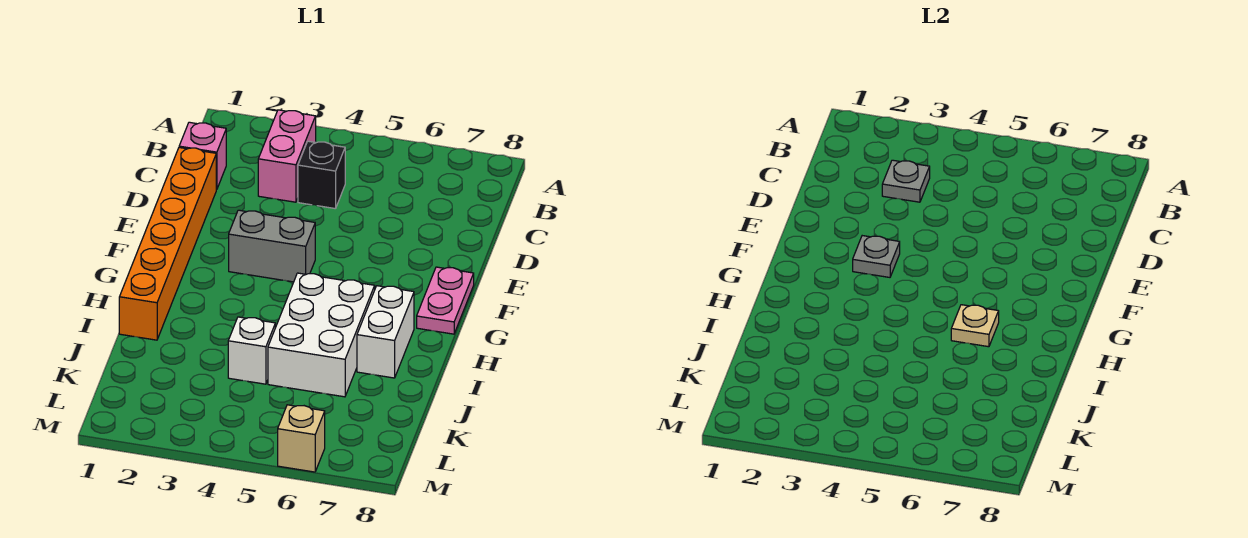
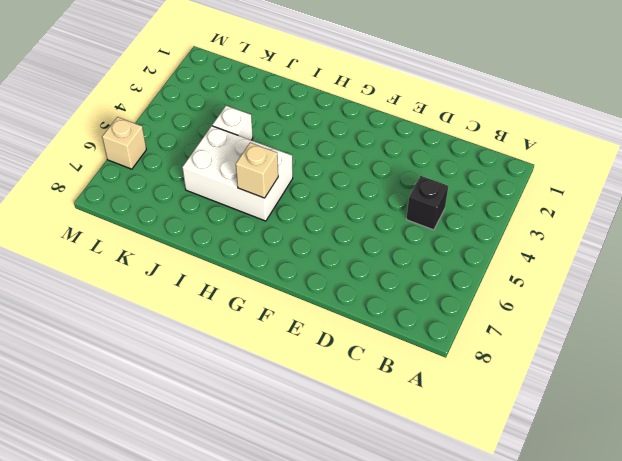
tan 1x1 brick [236,143,278,198] -> tan 1x1 plate [951,305,999,347]
none -> pink 1x2 brick [258,110,316,202]
none -> pink 1x1 brick [179,122,226,190]
none -> orange 1x6 brick [119,148,216,340]

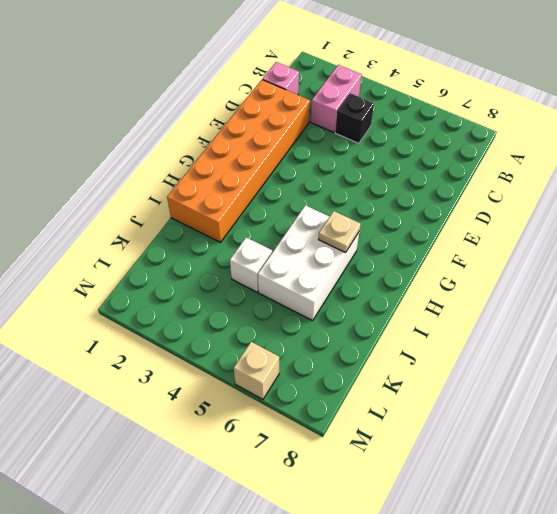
orange 2x6 brick [167,80,310,242] -> orange 1x6 brick [119,148,216,340]
none -> grey 1x2 brick [229,210,315,282]
none -> pink 1x2 plate [417,267,474,334]
none -> white 1x2 brick [357,286,414,378]

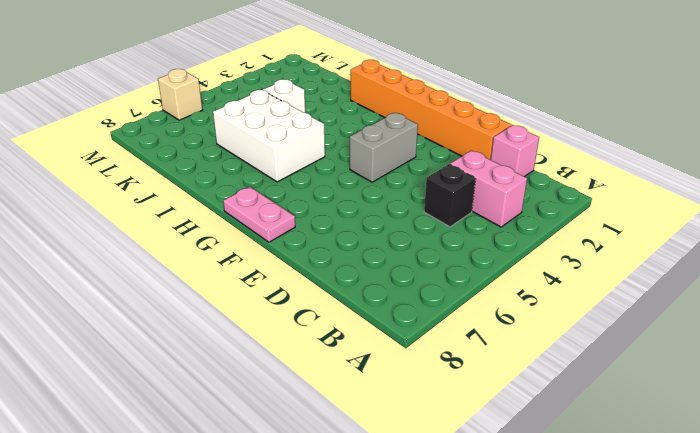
none -> white 1x2 brick [357,286,414,378]
none -> grey 1x1 plate [882,160,930,202]
none -> grey 1x1 plate [853,236,900,277]

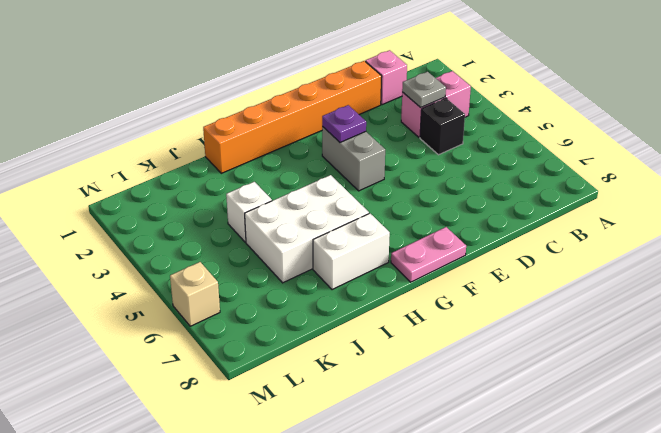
purple 1x1 plate [322,105,366,142] -> grey 1x1 plate [853,236,900,277]
none -> tan 1x1 plate [951,305,999,347]

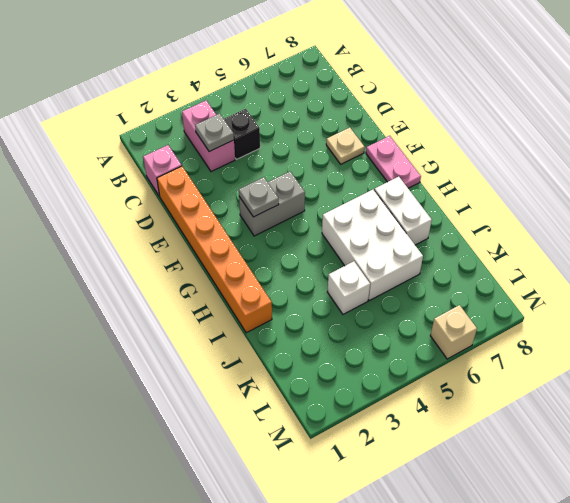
tan 1x1 plate [326,128,365,164] -> tan 1x1 plate moved to [951,305,999,347]

